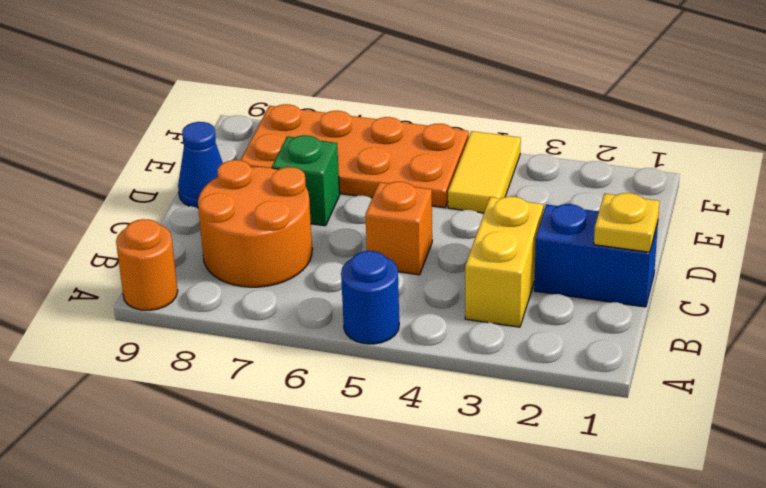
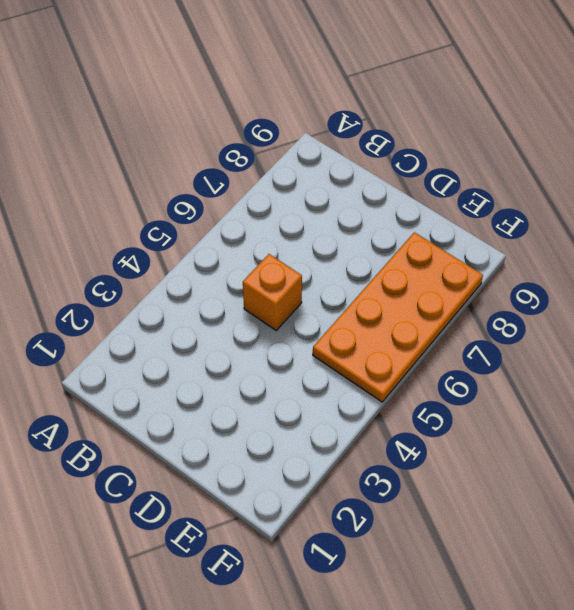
none -> blue 1x1 round brick [341,251,399,344]
none -> orange 1x1 round brick [116,219,178,310]

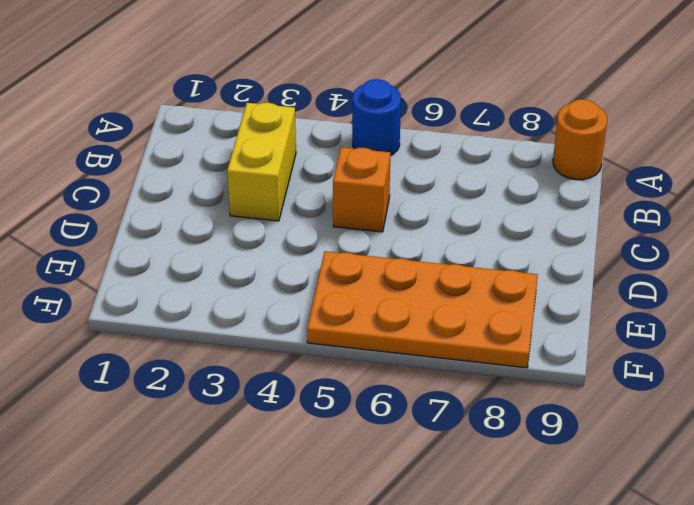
none -> orange 2x2 round brick [198,160,312,287]
none -> blue 1x2 brick [534,204,658,307]

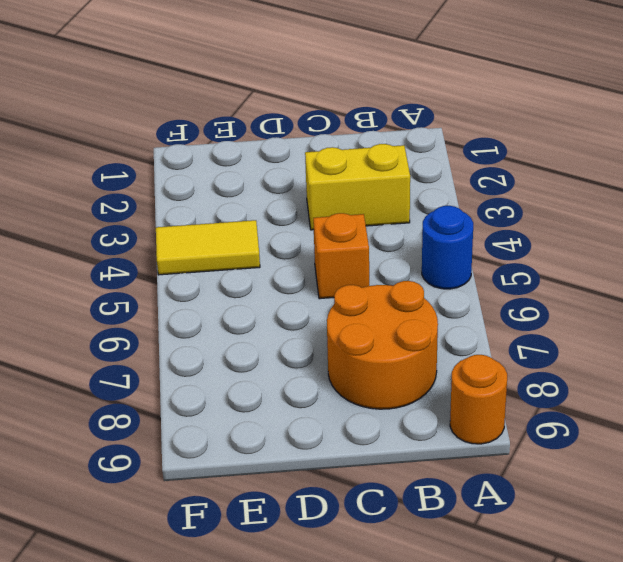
none -> blue 1x2 brick [534,204,658,307]
none -> green 1x1 brick [272,135,340,226]

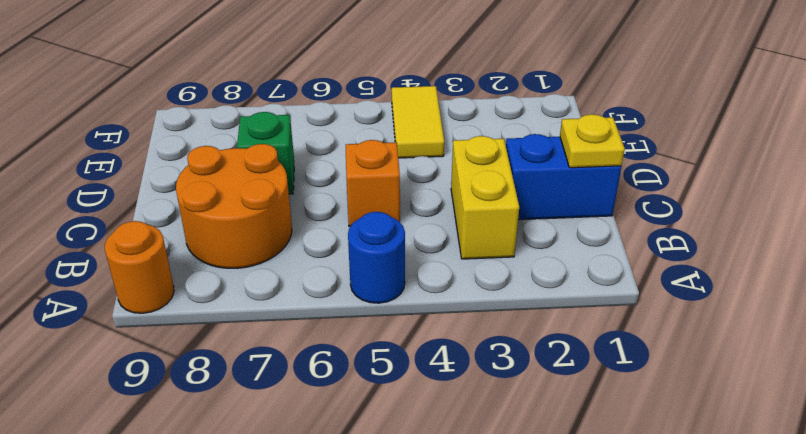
none -> blue 1x1 cone [178,122,223,208]
none -> orange 2x4 plate [241,104,469,208]

